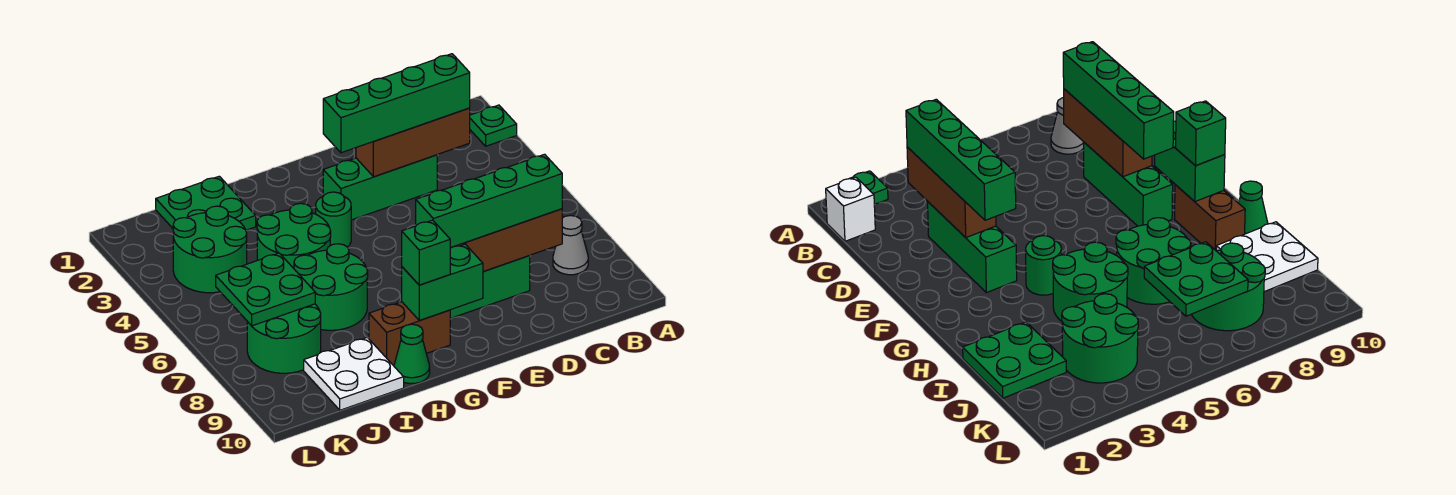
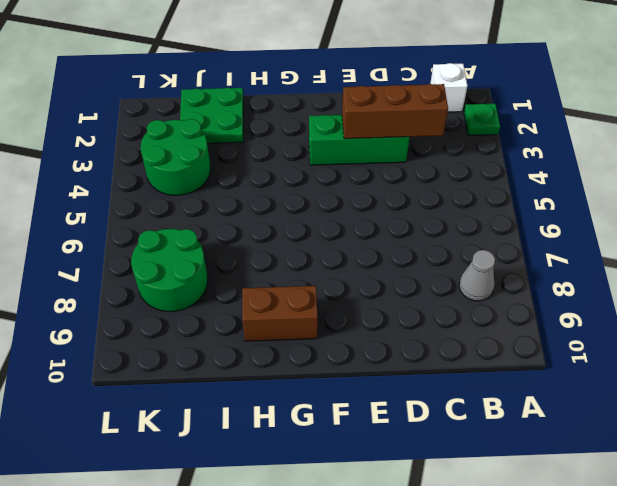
none -> green 1x3 brick [450,256,530,318]
none -> green 1x1 round brick [316,192,351,247]
none -> green 2x2 round brick [257,203,331,268]

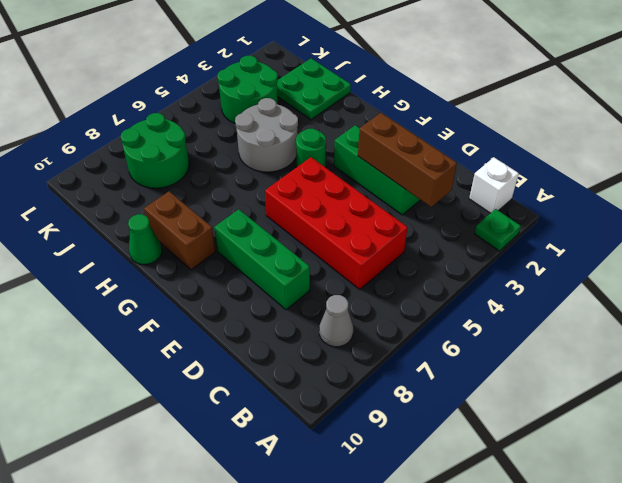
red 2x4 brick [265,157,408,289] -> none
grey 2x2 round brick [235,98,298,172] -> green 2x2 round brick [257,203,331,268]
none -> green 2x2 round brick [294,244,368,330]
none -> white 2x2 plate [304,337,404,410]
none -> brown 1x3 brick [451,209,562,272]

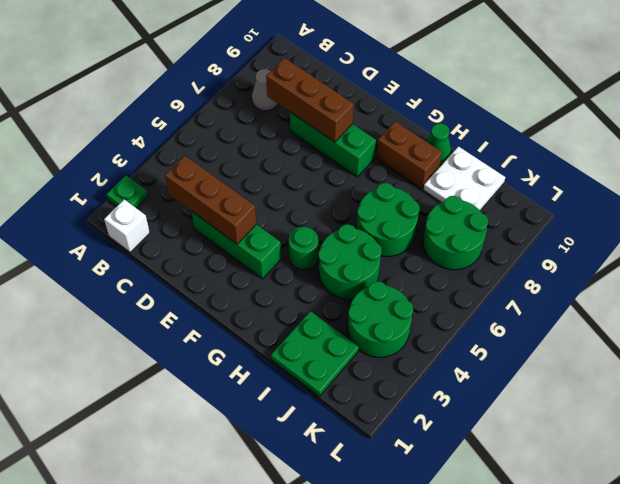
none -> green 1x2 brick [402,244,483,321]
none -> green 2x2 plate [216,253,315,326]
none -> green 1x4 brick [323,54,470,153]

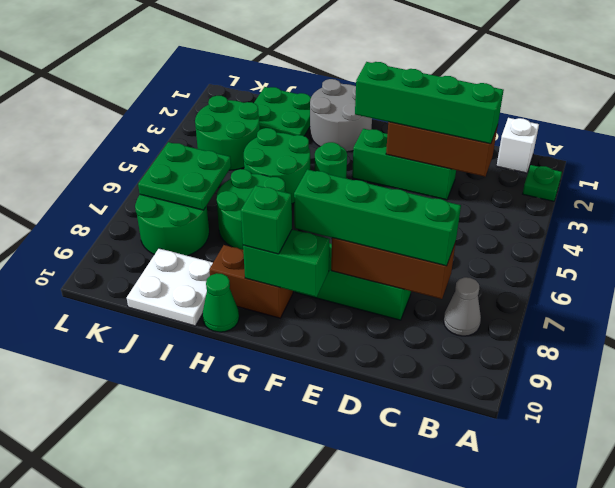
grey 2x2 round brick [310,79,372,152] -> none

